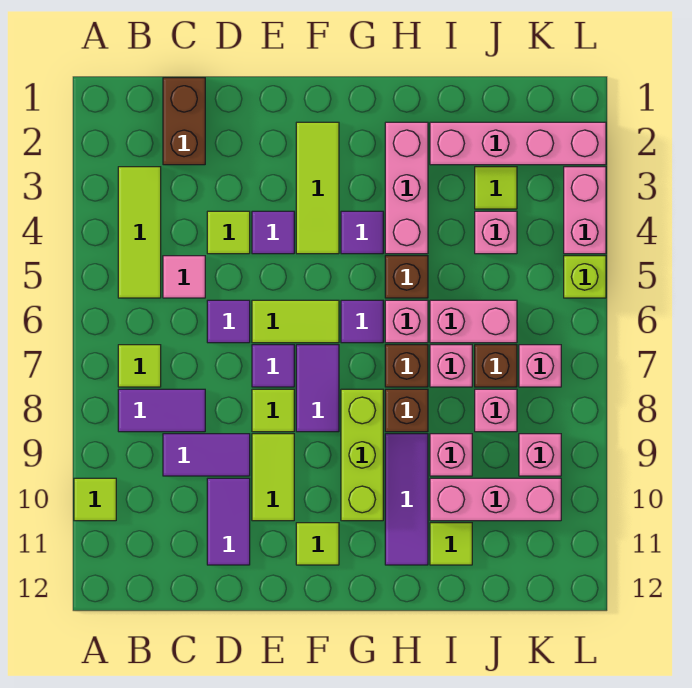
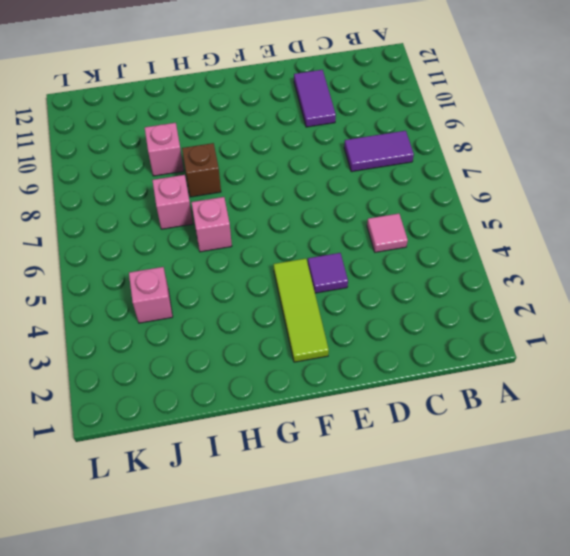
none -> lime 1x1 tile [74,478,116,521]
none -> lime 1x3 tile [118,167,161,298]
none -> lime 1x1 tile [118,345,161,387]
none -> brown 1x2 brick [163,78,205,165]

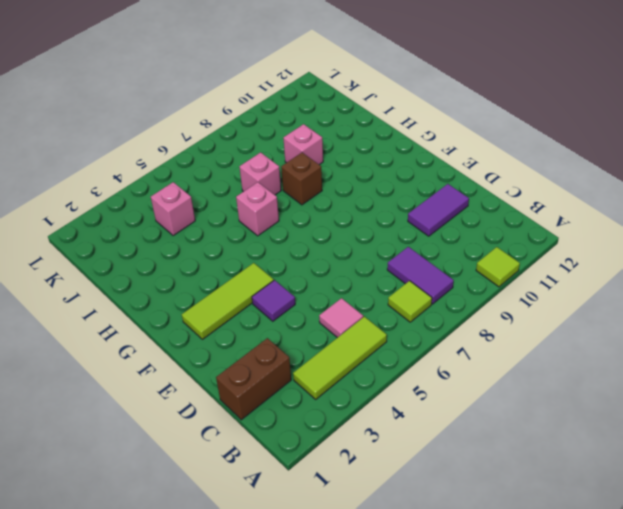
none -> purple 1x2 tile [163,434,250,476]
none -> lime 1x1 tile [207,211,250,254]
none -> purple 1x1 tile [207,300,250,343]
none -> lime 1x2 tile [252,300,339,343]

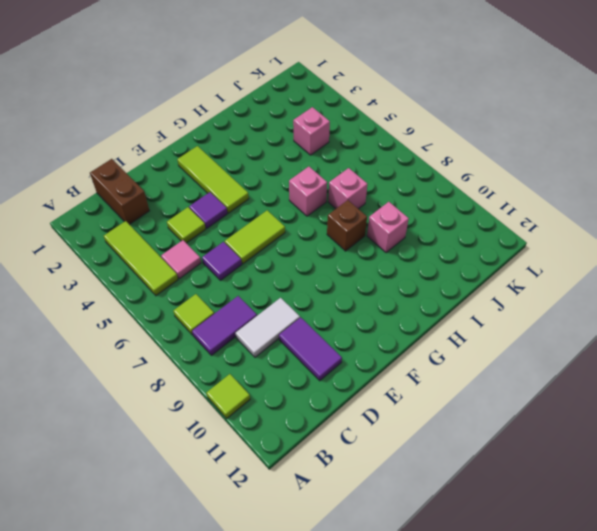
white 1x2 tile [235,298,300,357] -> purple 1x2 tile [163,434,250,476]
none -> purple 1x1 tile [252,345,294,387]
none -> lime 1x1 tile [252,389,294,432]
none -> lime 1x2 tile [252,434,294,521]
none -> purple 1x2 tile [296,345,339,432]

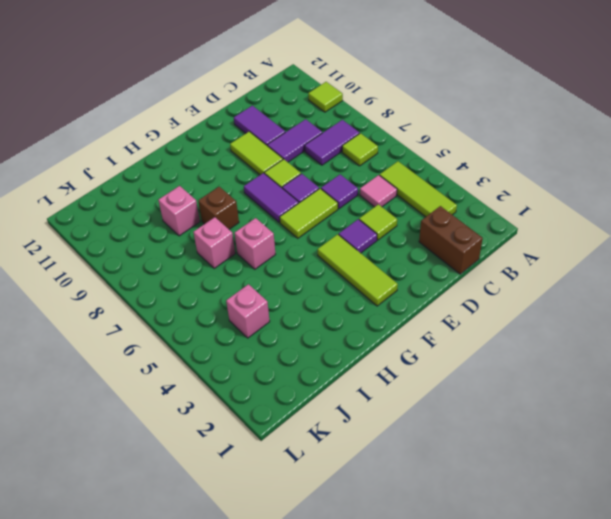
none -> lime 1x1 tile [296,523,339,565]
none -> purple 1x1 tile [341,211,383,254]
none -> purple 1x1 tile [341,300,383,343]
none -> lime 1x3 brick [341,389,383,521]

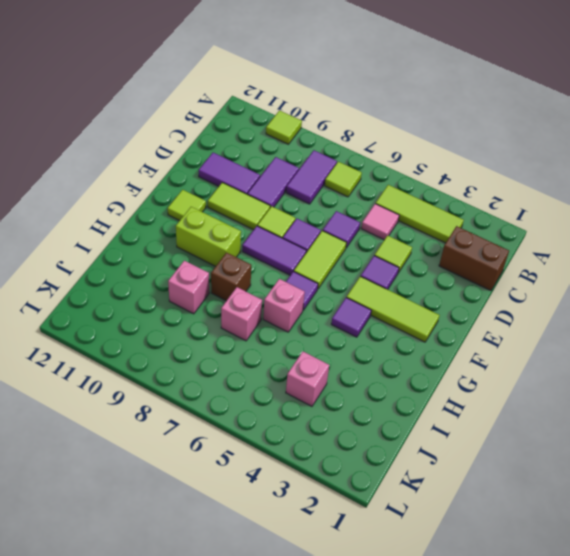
lime 1x2 brick [176,207,241,266] -> lime 1x3 brick [341,389,383,521]
none -> pink 1x3 brick [385,122,428,254]
none -> brown 1x1 brick [385,256,428,298]
none -> brown 1x1 brick [385,345,428,387]
none -> purple 1x3 tile [385,434,428,565]

